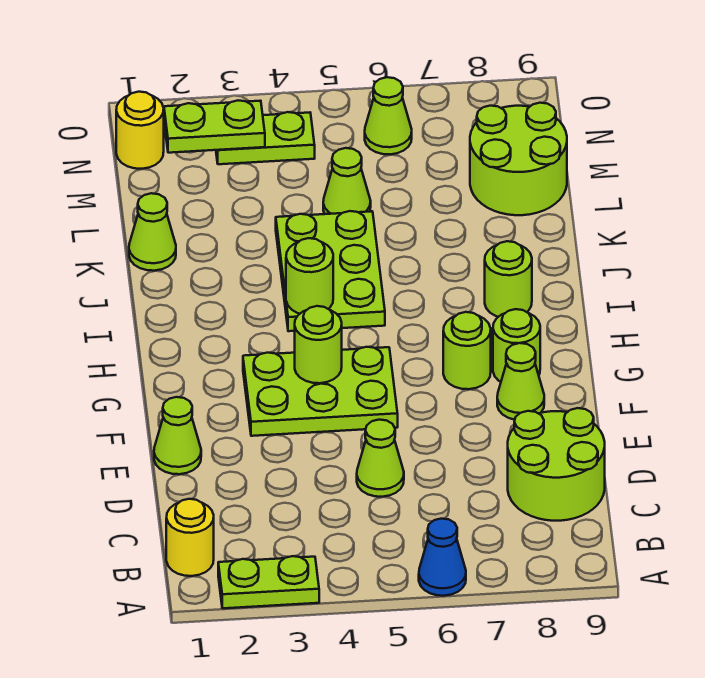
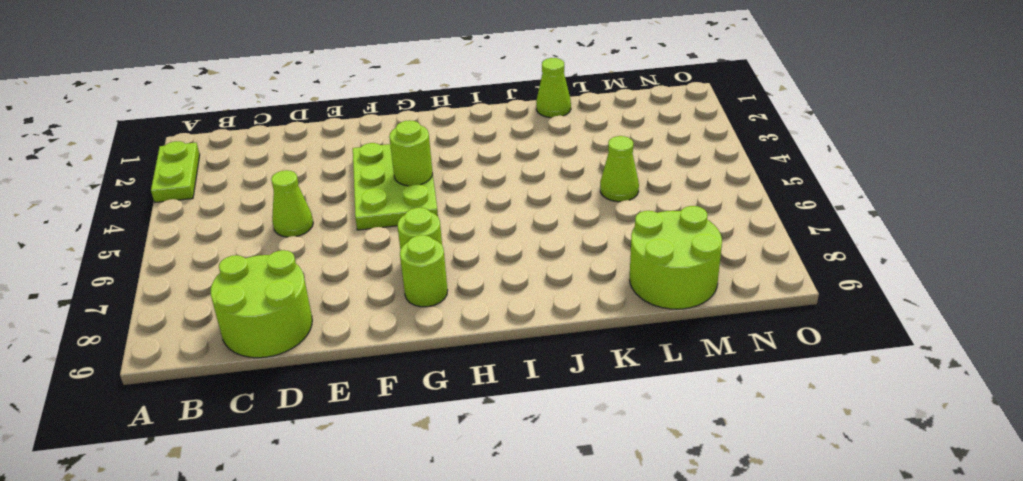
none -> blue 1x1 cone [419,519,466,596]
none -> yellow 1x1 round brick [166,499,214,576]
none -> lime 1x1 cone [154,397,201,474]

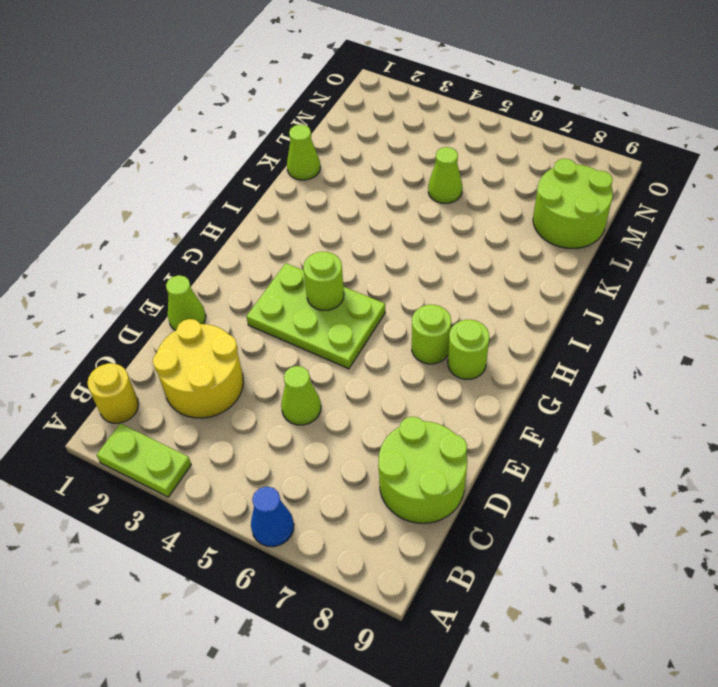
yellow 2x2 round brick [153,319,243,418] -> none
none -> lime 1x1 cone [497,343,544,420]
none -> lime 2x3 plate [276,211,385,331]
none -> lime 1x1 round brick [485,241,532,317]

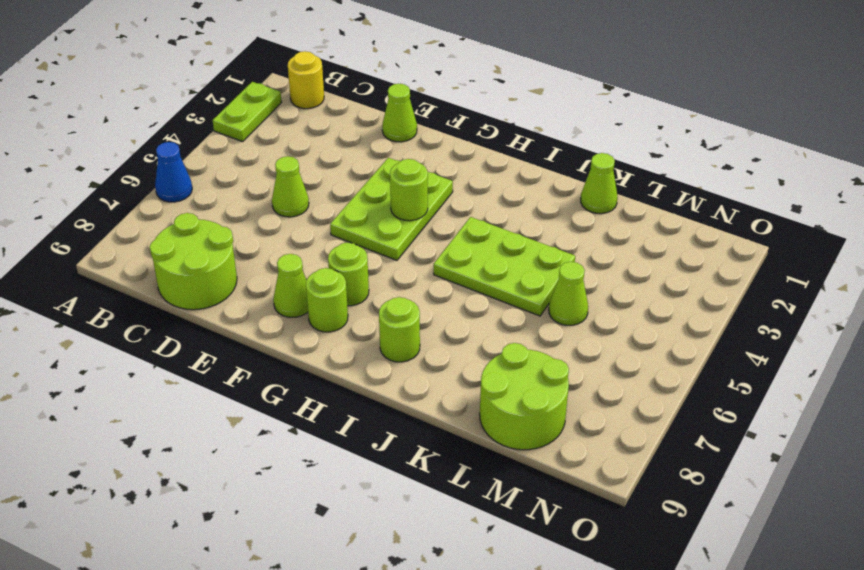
none -> yellow 1x1 round brick [116,92,164,169]
none -> lime 1x2 plate [216,112,315,164]
none -> lime 1x1 cone [365,77,412,154]

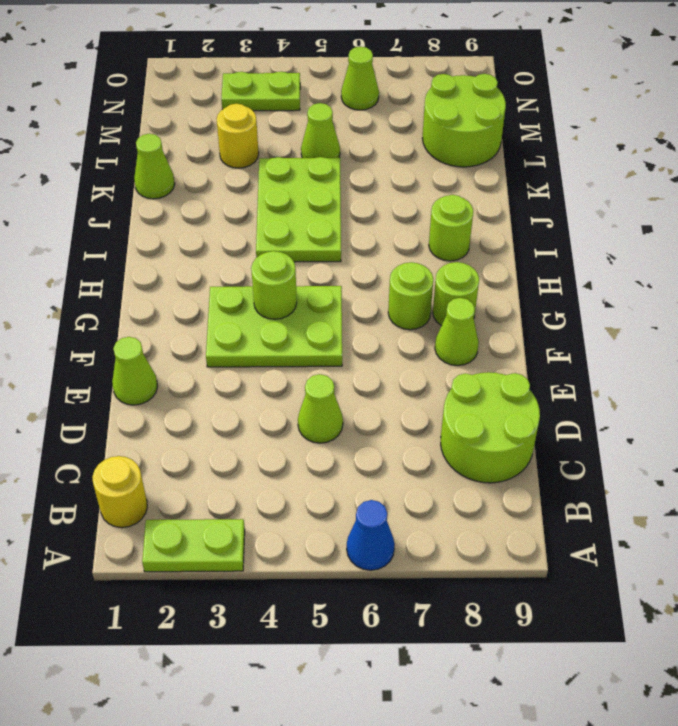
yellow 1x1 round brick [217,104,259,168] -> yellow 1x1 round brick moved to [116,92,164,169]
none -> lime 1x1 round brick [286,238,333,314]
none -> lime 1x2 plate [164,100,265,153]

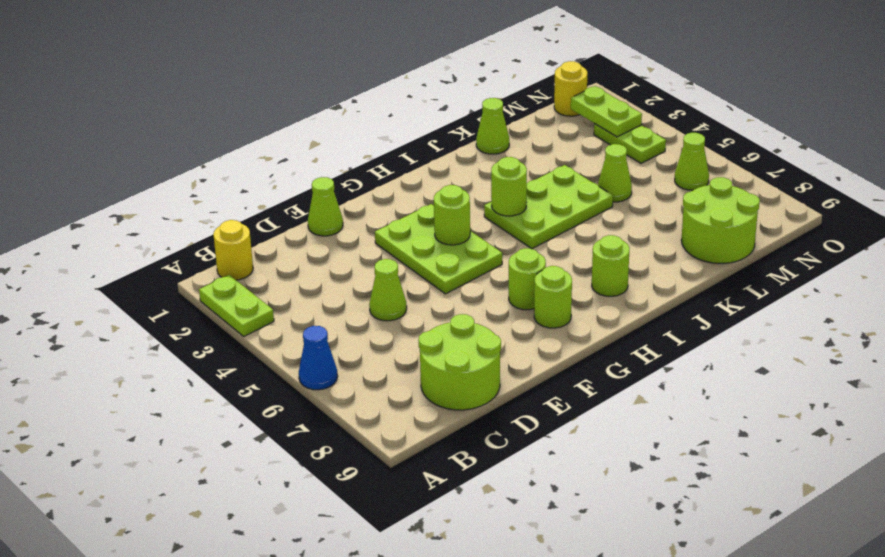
none -> lime 1x1 cone [497,343,544,420]

